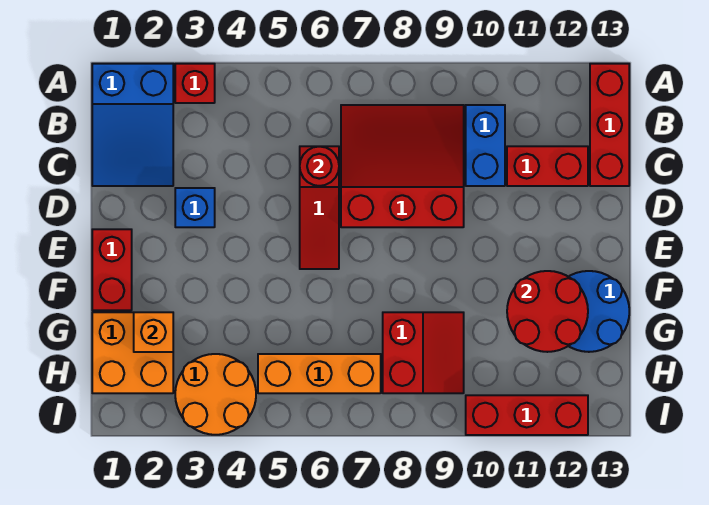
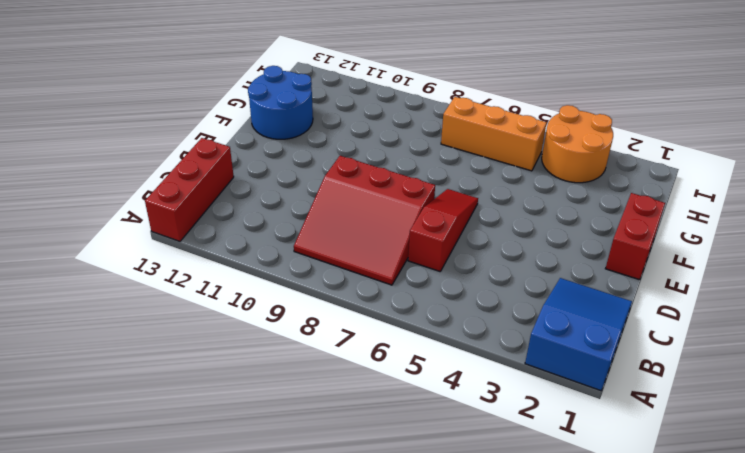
none -> red 1x1 brick [175,64,215,103]
none -> blue 1x2 brick [466,105,505,186]
none -> red 1x2 brick [507,146,588,186]

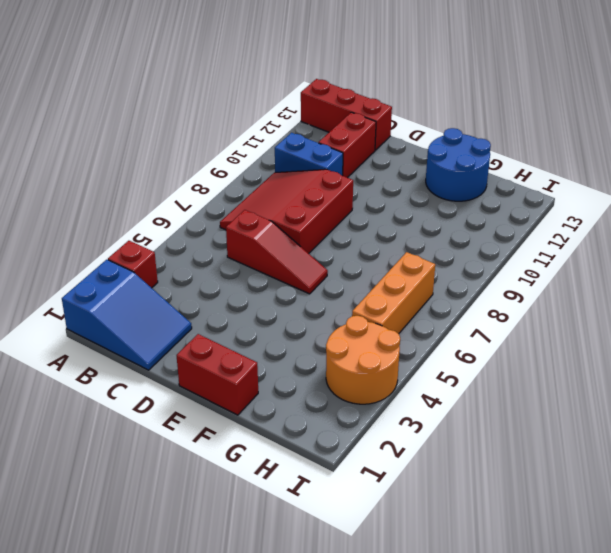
none -> blue 1x1 brick [175,188,215,227]
none -> orange 2x2 brick [92,312,173,393]
none -> red 2x2 slope [383,312,464,393]

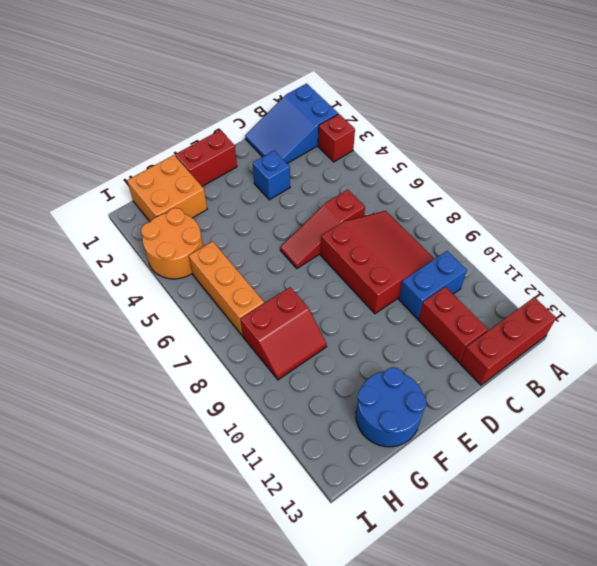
none -> red 1x3 brick [466,395,588,435]
none -> red 1x1 round brick [300,146,339,186]
none -> red 2x2 round brick [507,271,588,352]

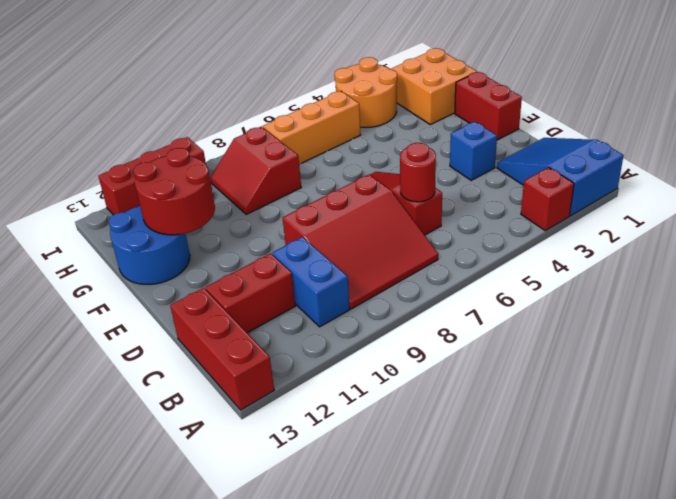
none -> orange 1x1 brick [134,312,173,352]

